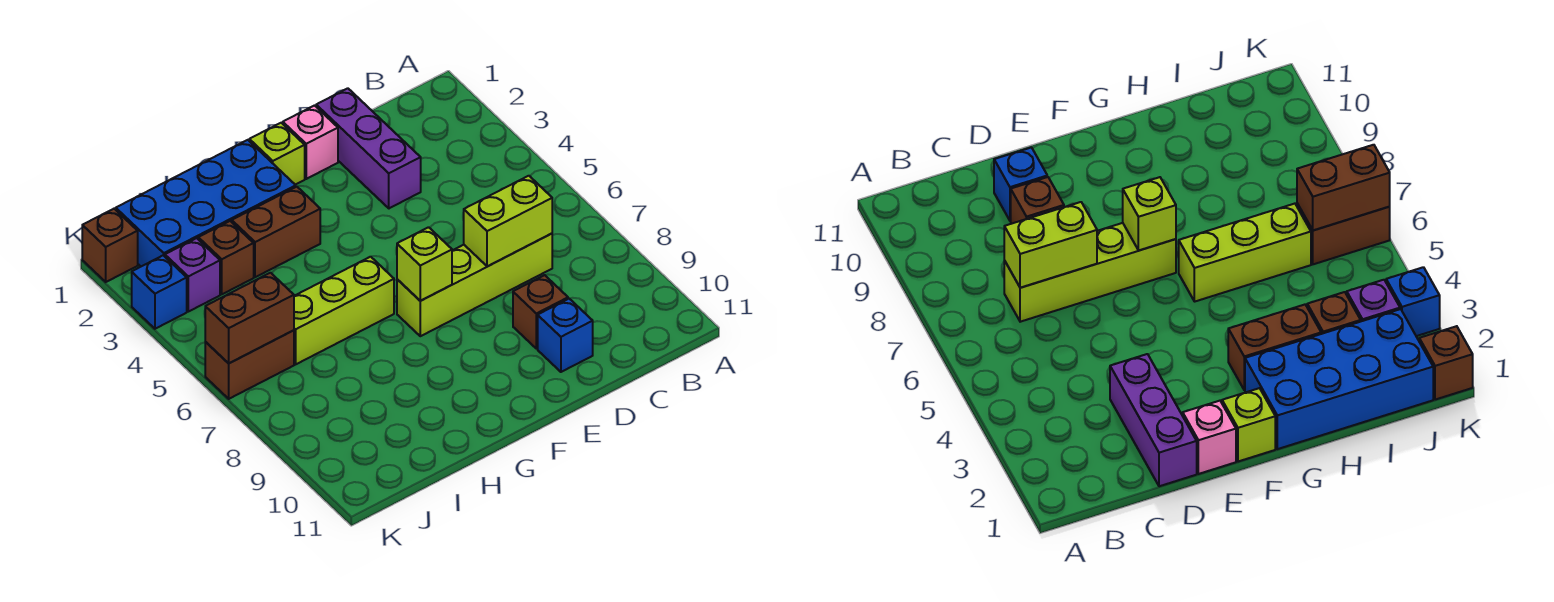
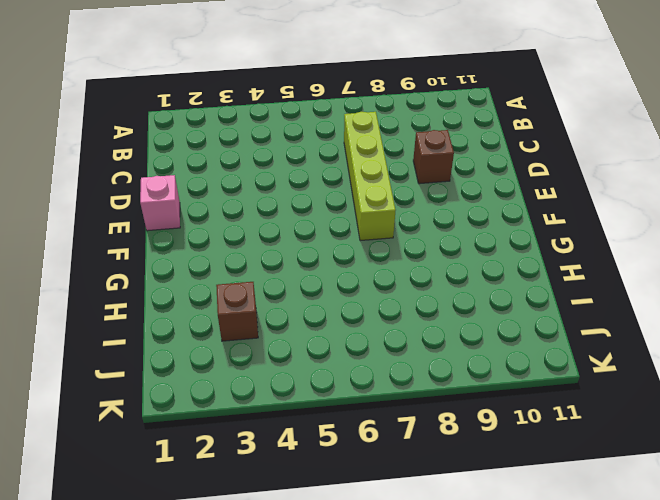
none -> purple 1x3 brick [316,88,421,208]
none -> blue 1x1 brick [538,299,593,372]
none -> lime 1x1 brick [249,123,305,185]

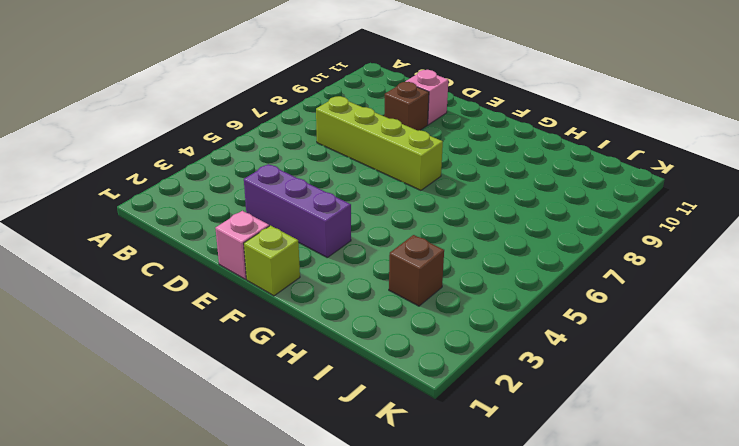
purple 1x3 brick [244,164,351,257] -> purple 1x3 brick turned to [316,88,421,208]
pink 1x1 brick [406,70,448,125] -> blue 1x1 brick [538,299,593,372]
none -> blue 2x4 brick [116,140,296,266]
none -> brown 1x2 brick [232,187,320,277]
none -> lime 1x3 brick [294,257,394,364]

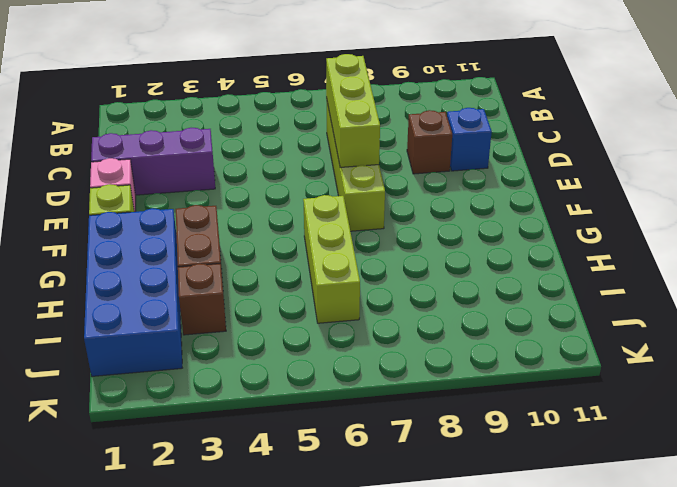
lime 1x3 brick [326,54,380,167] -> lime 1x2 brick [463,176,552,267]
none -> purple 1x1 brick [165,238,220,312]
none -> brown 1x2 brick [205,330,294,399]
none -> brown 1x1 brick [82,209,138,282]

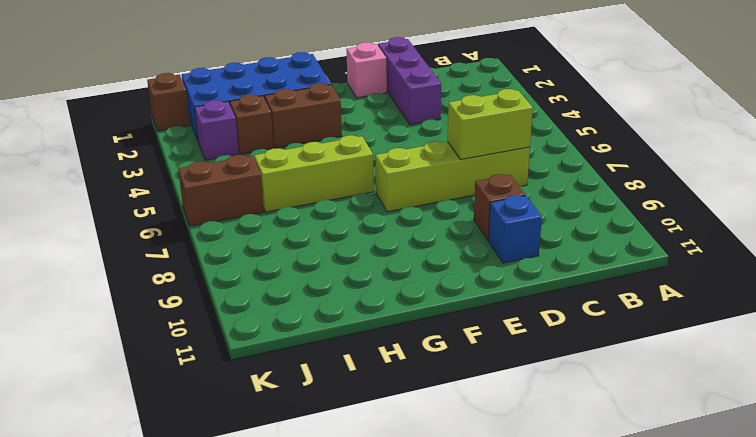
none -> lime 1x1 brick [249,123,305,185]
none -> blue 1x1 brick [132,255,187,329]
none -> lime 1x1 brick [397,227,452,301]

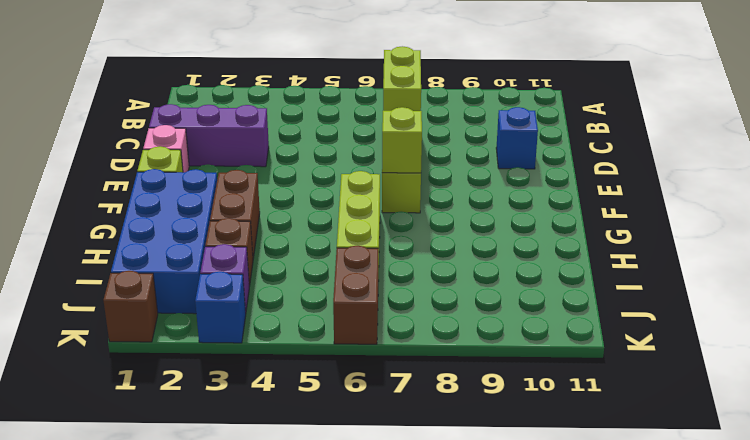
none -> brown 1x1 brick [513,275,568,349]
none -> brown 1x2 brick [205,273,294,363]

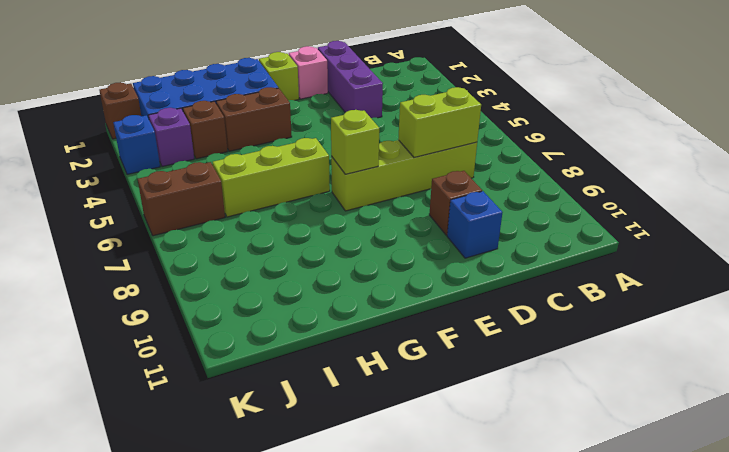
none -> brown 1x2 brick [205,273,294,363]

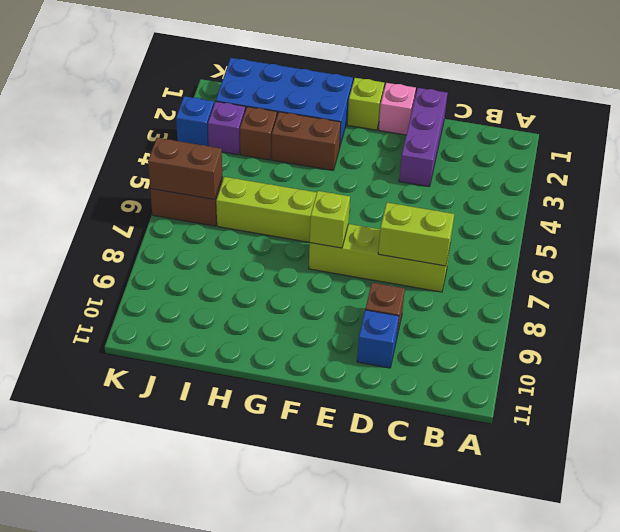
none -> brown 1x1 brick [82,209,138,282]

